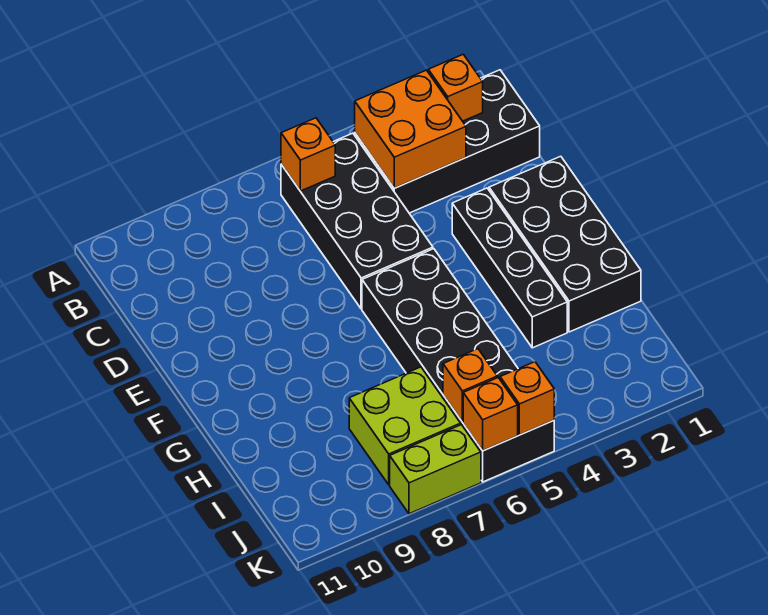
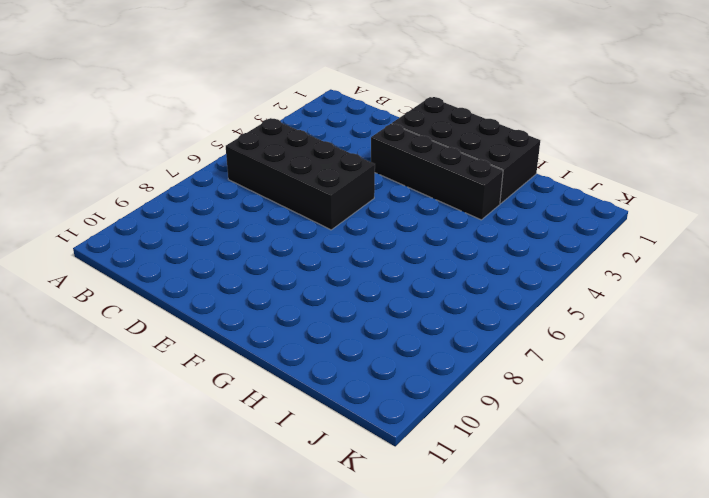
none -> black 2x4 brick [355,70,540,213]
none -> black 2x6 brick [362,249,554,482]
none -> lime 2x2 brick [349,367,461,485]

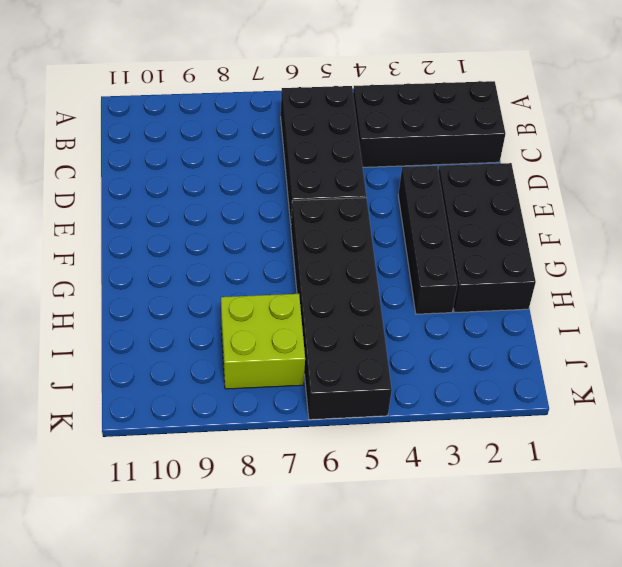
none -> lime 1x2 brick [390,425,481,514]
none -> orange 1x1 brick [428,54,483,121]
none -> orange 2x2 brick [355,70,466,188]

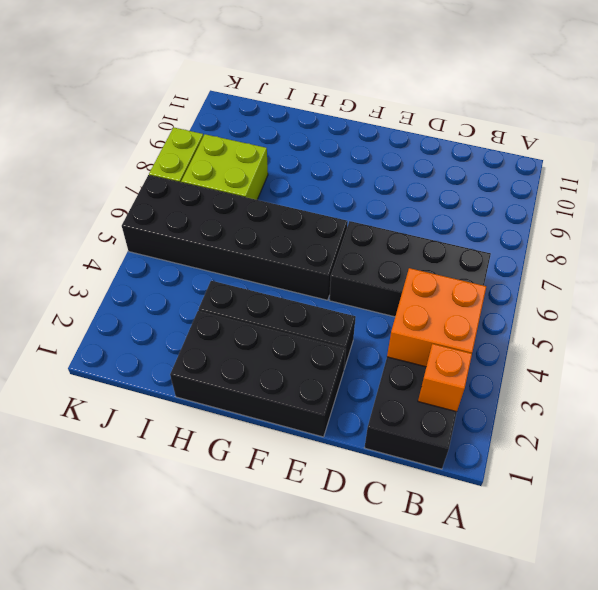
none -> orange 1x1 brick [281,118,335,191]
none -> orange 1x1 brick [443,349,497,422]
none -> orange 1x1 brick [500,362,554,435]

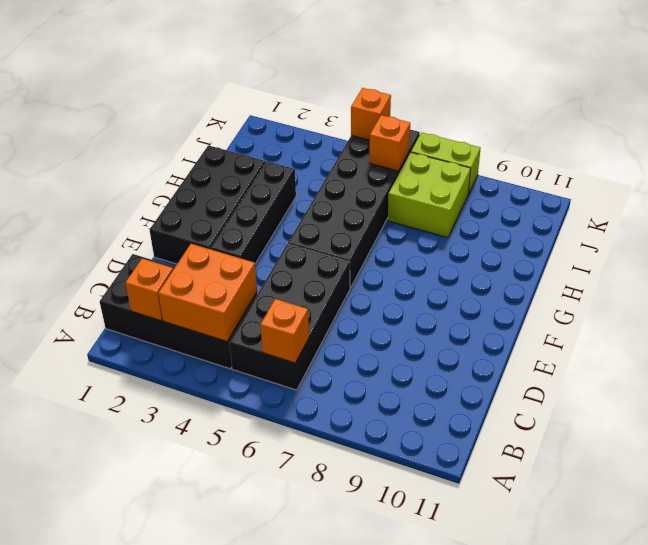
none -> orange 1x1 brick [463,378,518,451]

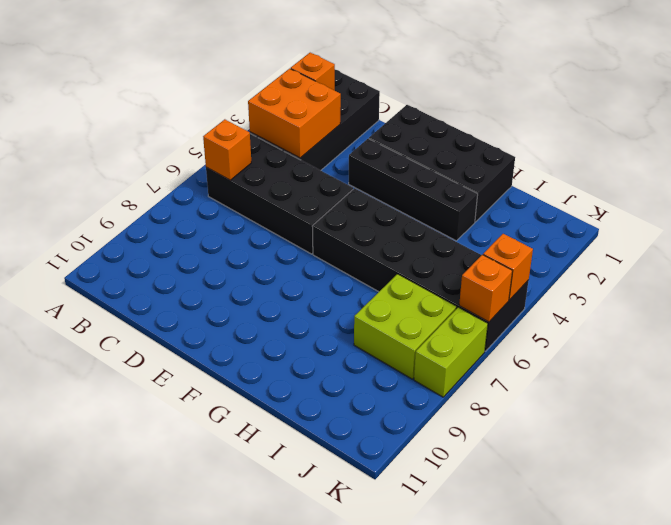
none -> orange 1x1 brick [443,349,497,422]

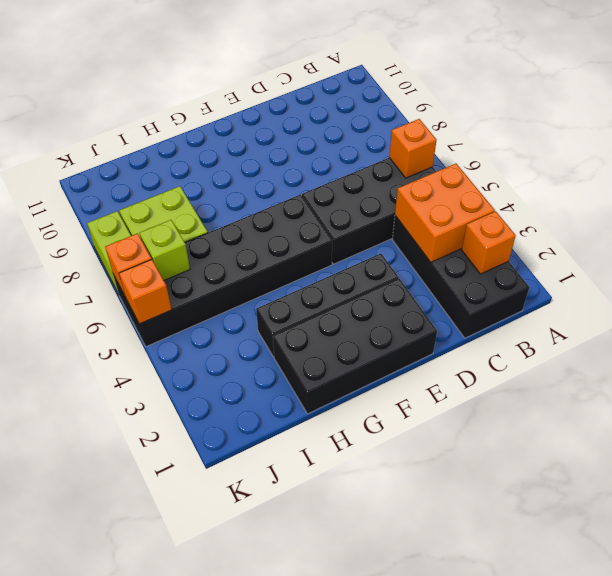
lime 1x1 brick [140,220,190,280] -> orange 1x1 brick [443,349,497,422]

